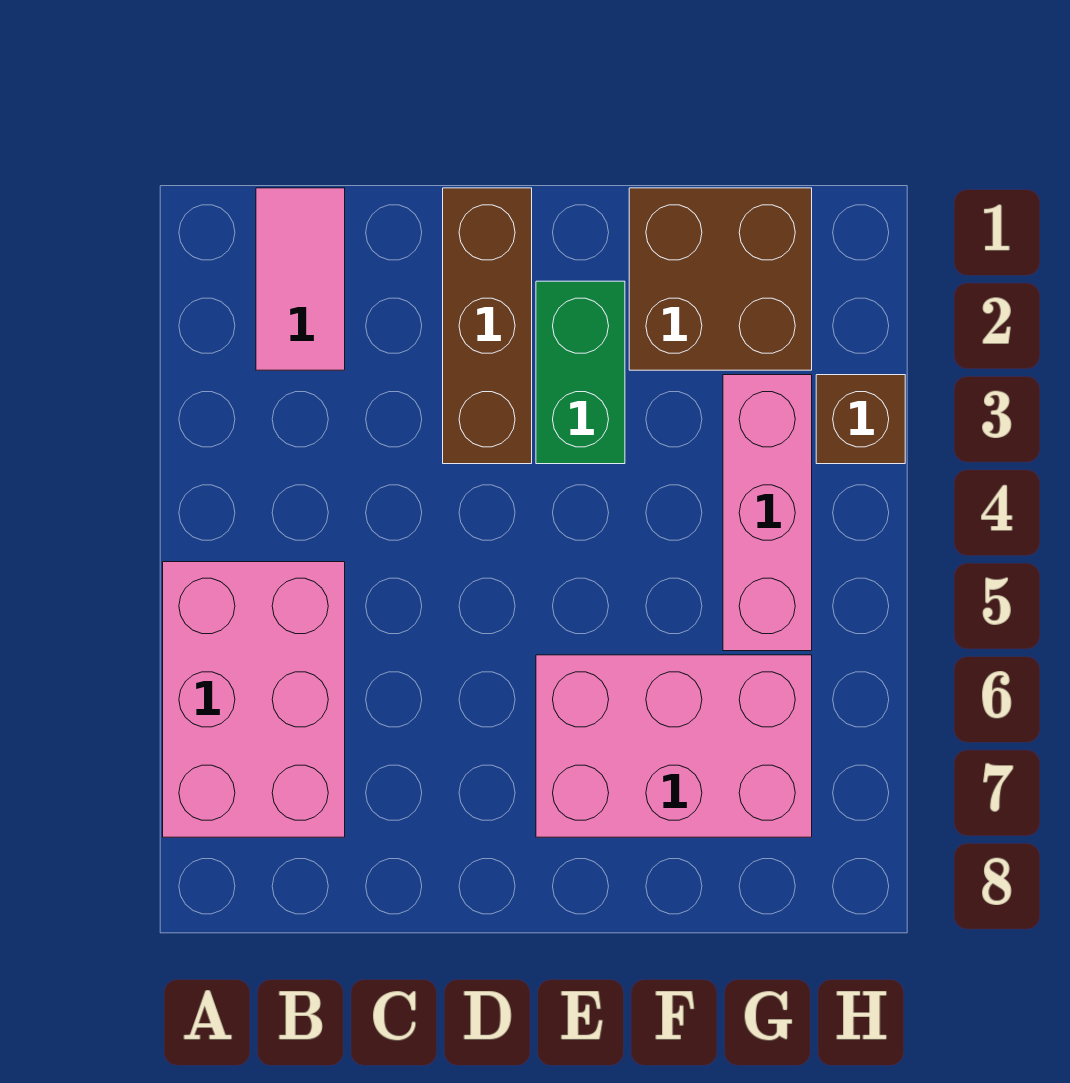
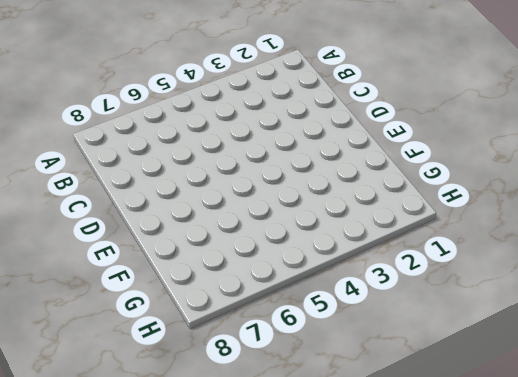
none -> pink 2x3 brick [163,562,345,837]
none -> pink 1x2 tile [256,188,345,370]

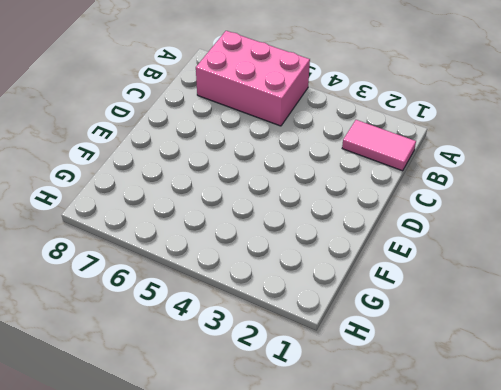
none -> brown 1x3 brick [443,188,532,464]
none -> green 1x2 brick [536,281,625,464]

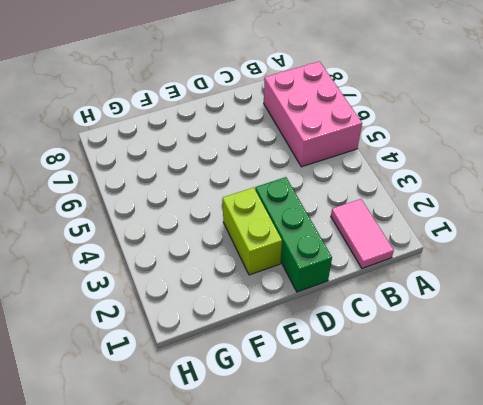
green 1x3 brick [255,177,332,292] -> brown 1x3 brick [443,188,532,464]
lime 1x2 brick [223,188,282,275] -> green 1x2 brick [536,281,625,464]
none -> pink 2x3 brick [536,655,812,837]
none -> brown 2x2 brick [629,188,812,370]

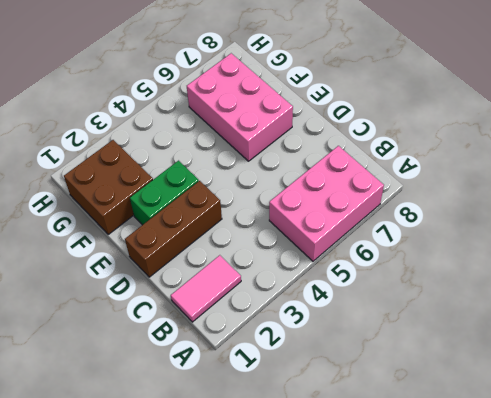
none -> pink 1x3 brick [723,375,812,651]
none -> brown 1x1 brick [816,375,905,464]

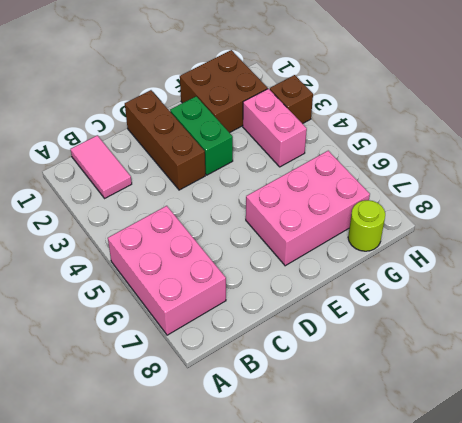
pink 1x2 brick [243,89,307,167] -> pink 1x3 brick [723,375,812,651]
lime 1x1 round brick [348,200,385,251] -> none

